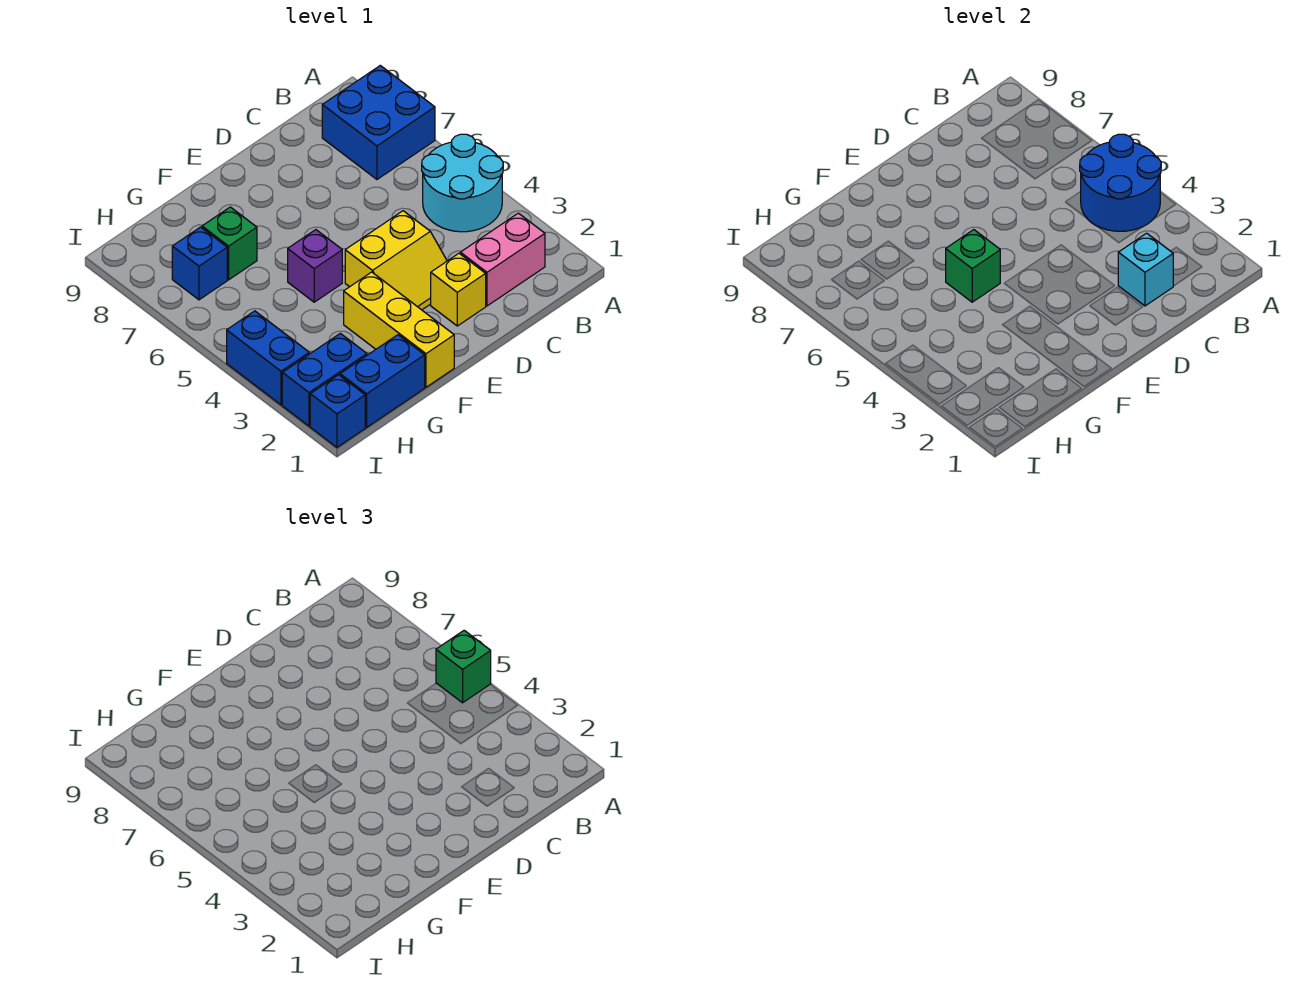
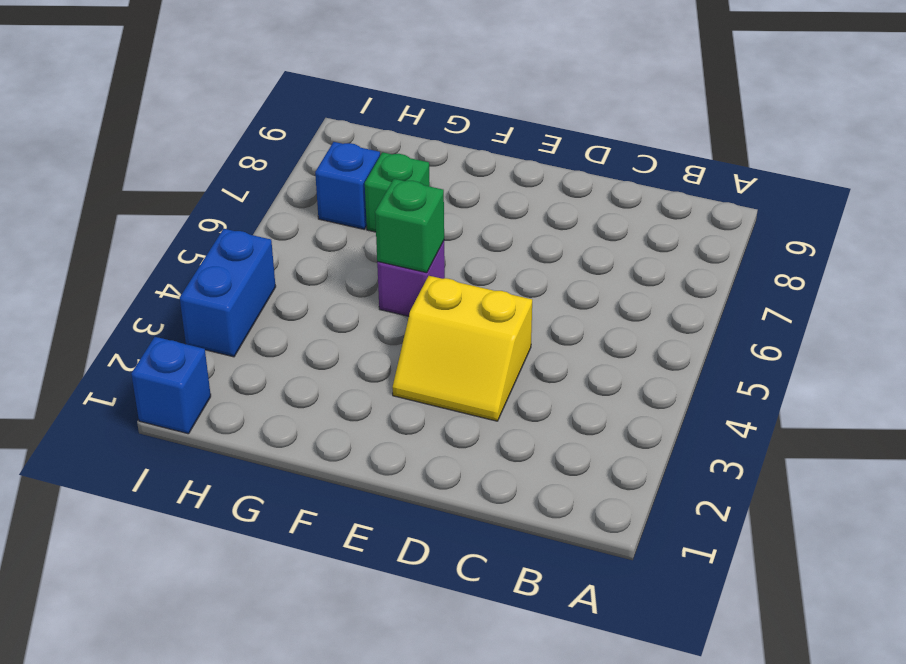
none -> cyan 2x2 round brick [422,134,503,232]
none -> blue 2x2 brick [322,66,435,179]
none -> pink 1x2 brick [460,213,545,306]

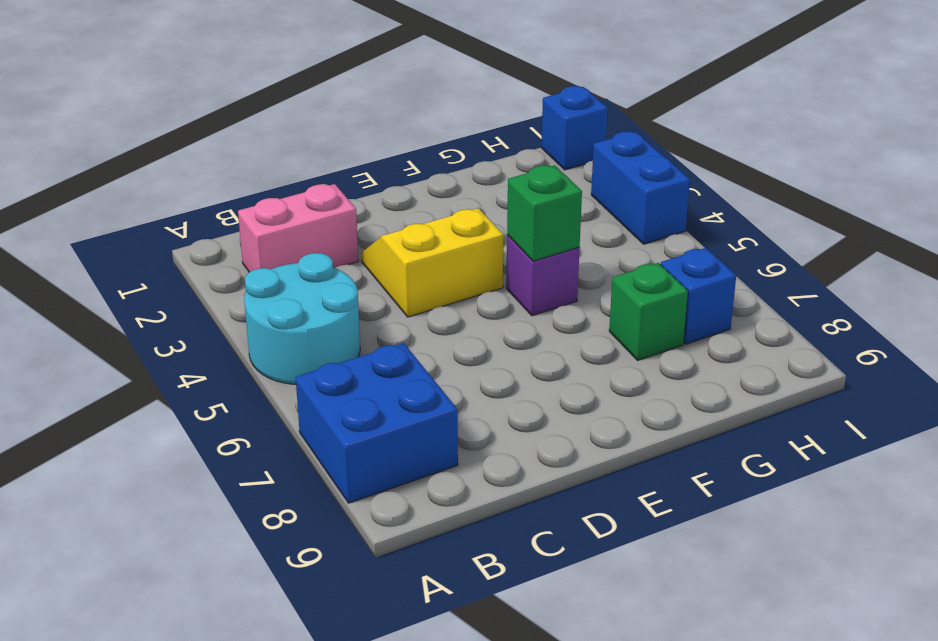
none -> yellow 1x1 brick [431,253,486,326]
none -> yellow 1x3 brick [344,272,454,387]
none -> blue 1x2 brick [340,335,425,427]

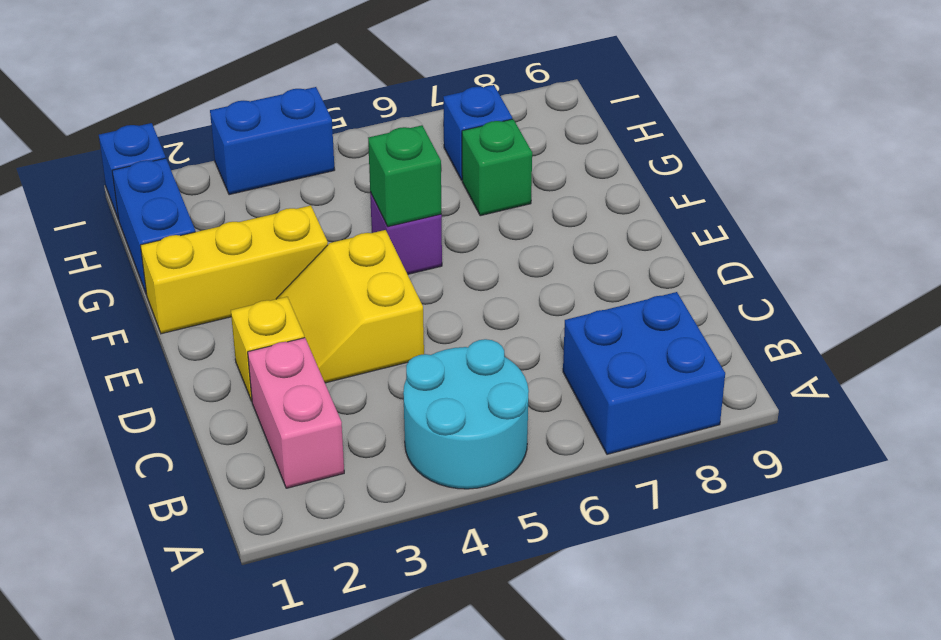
none -> blue 1x2 brick [282,333,367,426]
none -> blue 2x2 round brick [1080,134,1161,231]
none -> cyan 1x1 brick [1118,233,1173,306]

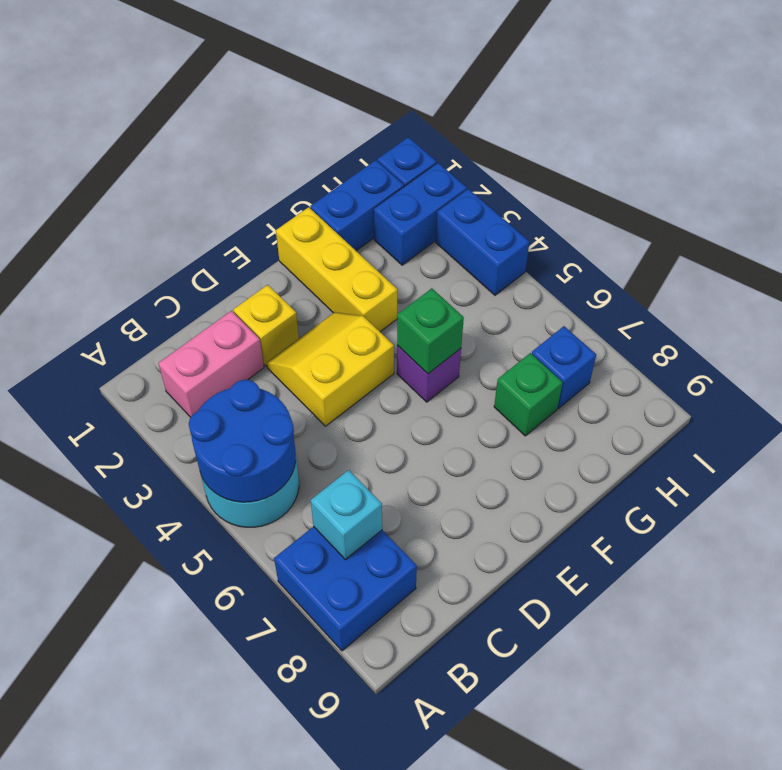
cyan 1x1 brick [311,470,382,560] -> cyan 1x1 brick moved to [1118,233,1173,306]
none -> green 1x1 brick [436,630,491,703]

